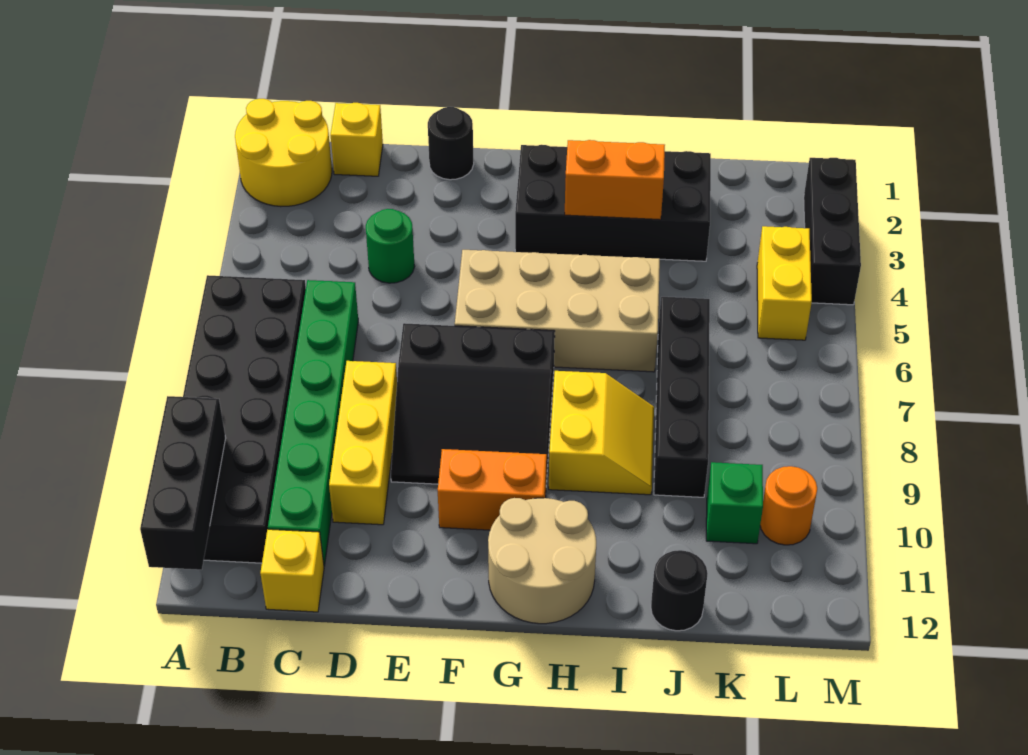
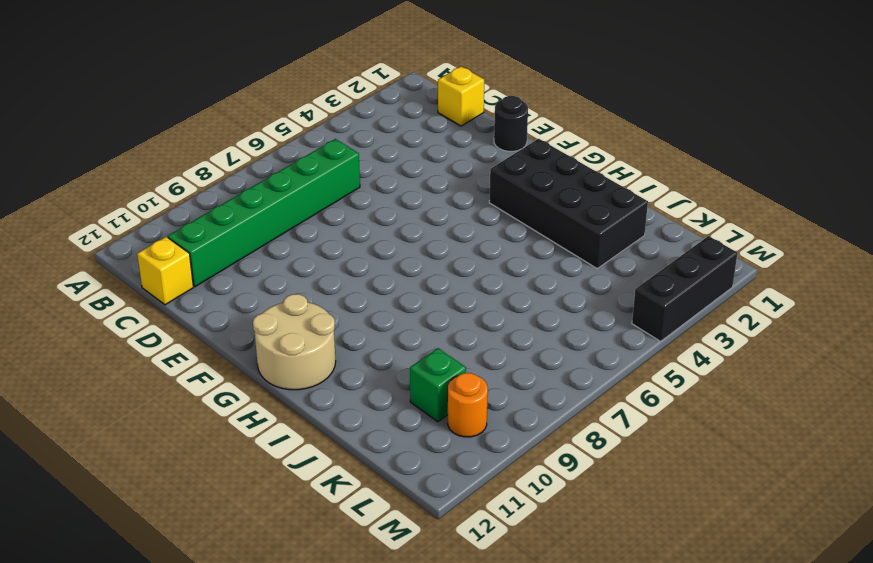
none -> yellow 2x2 round brick [235,99,332,207]
none -> black 2x6 brick [183,275,306,563]
none -> green 1x1 round brick [366,209,415,283]

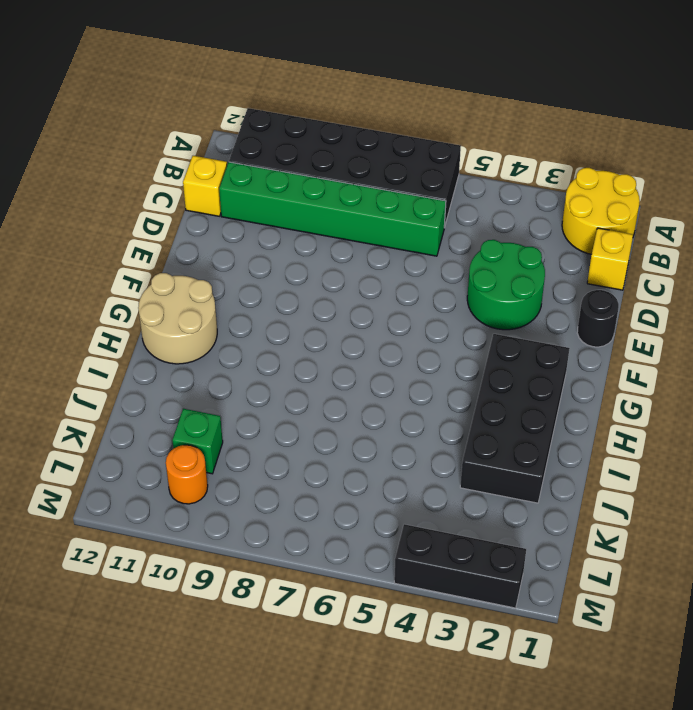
green 2x2 round brick [467,240,545,330] -> green 1x1 round brick [366,209,415,283]
none -> yellow 1x3 brick [329,361,397,525]
none -> black 3x3 slope [391,323,555,484]
none -> tan 2x4 brick [455,250,660,372]

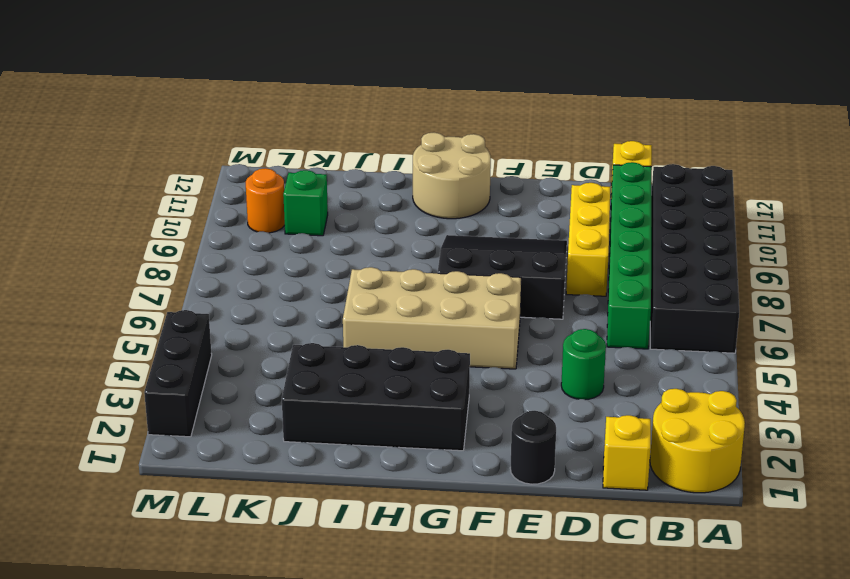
none -> orange 1x2 brick [438,449,547,530]
none -> yellow 2x2 slope [549,371,654,495]
none -> black 1x4 brick [654,297,710,497]

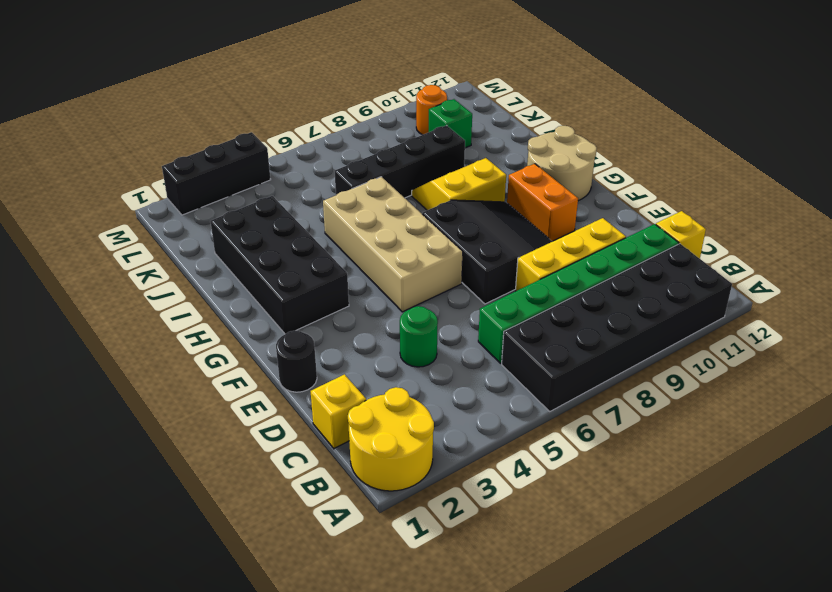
none -> black 1x1 round brick [651,550,708,631]
none -> yellow 1x2 brick [757,226,812,340]
none -> black 1x3 brick [140,396,226,570]

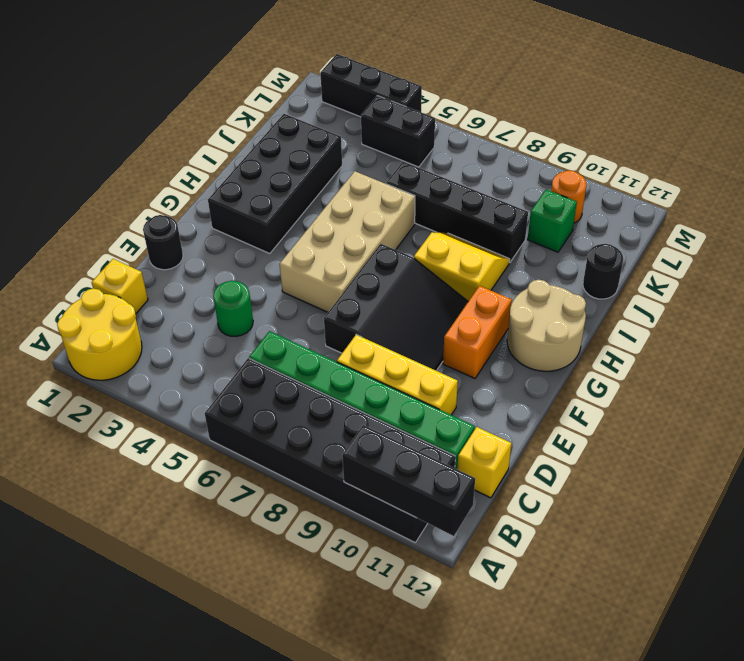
black 1x2 brick [361,96,435,167] -> yellow 1x2 brick [757,226,812,340]
none -> orange 1x2 brick [565,140,665,220]

